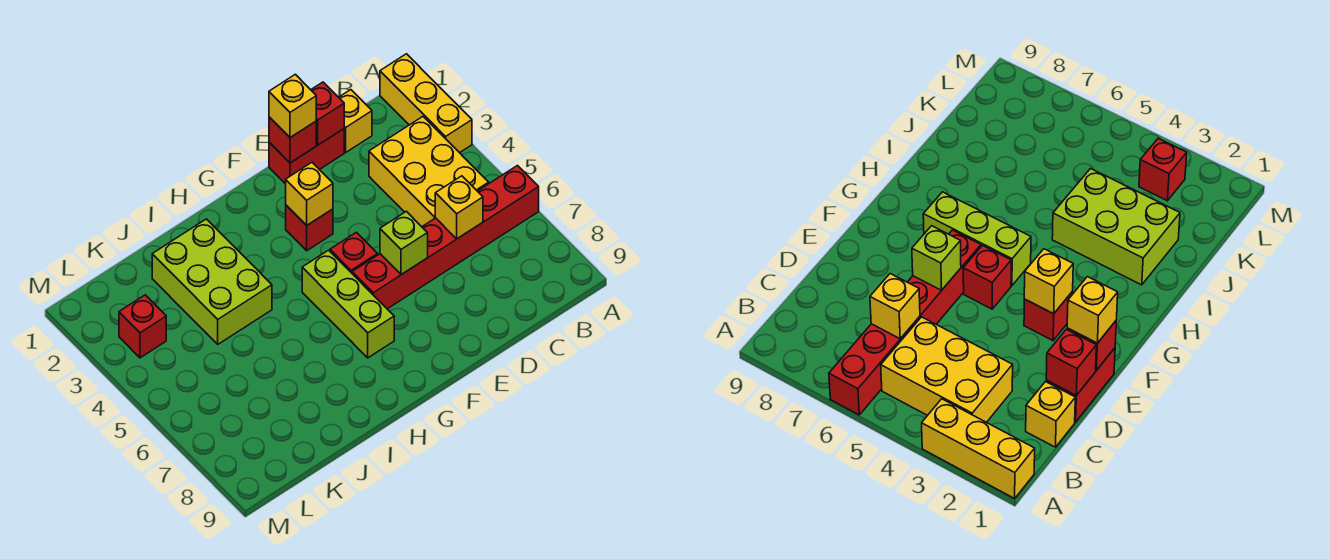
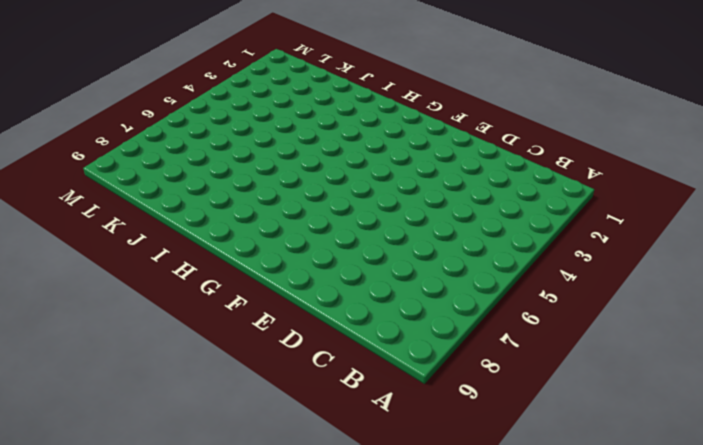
none -> yellow 1x3 brick [380,54,472,153]
none -> red 1x6 brick [352,166,539,309]
none -> yellow 2x3 brick [369,117,489,227]

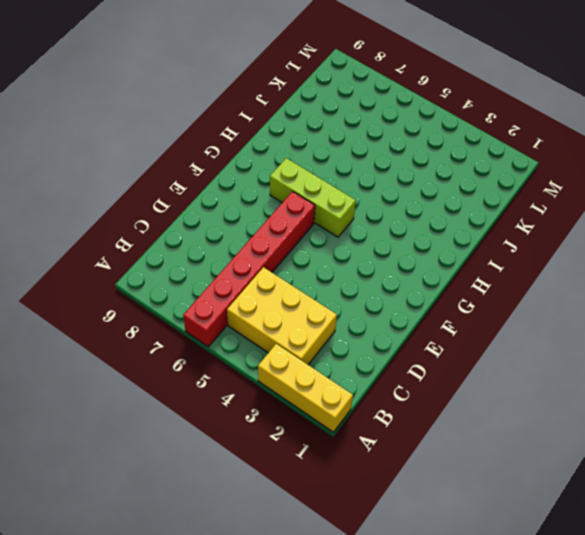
none -> yellow 1x1 brick [339,90,372,152]
none -> red 1x2 brick [269,129,344,184]
none -> red 1x1 brick [286,205,333,251]

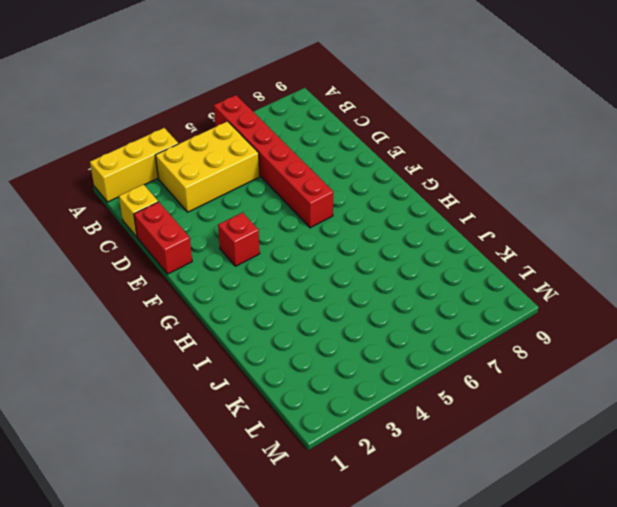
none -> red 1x1 brick [330,232,378,273]
none -> lime 1x3 brick [302,250,394,358]
none -> lime 2x3 brick [152,219,272,344]

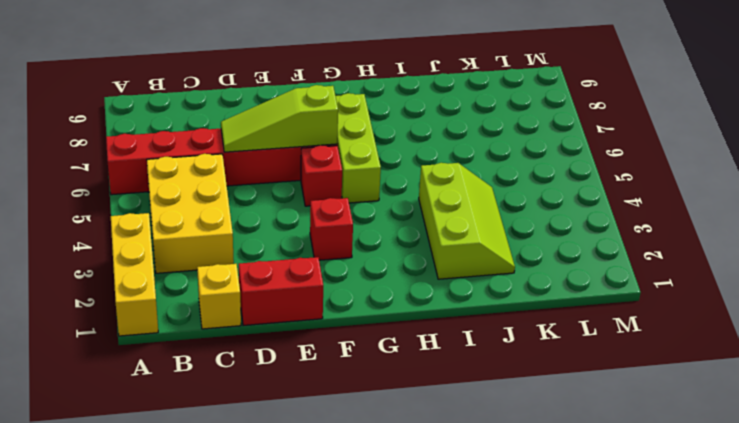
lime 1x3 slope [221,85,338,152] -> lime 1x1 brick [380,211,428,275]
lime 2x3 slope [419,163,515,279] -> lime 2x3 brick [152,219,272,344]
none -> red 1x1 brick [119,295,166,358]
none -> yellow 1x1 brick [435,176,483,239]
none -> red 1x1 brick [311,82,344,145]

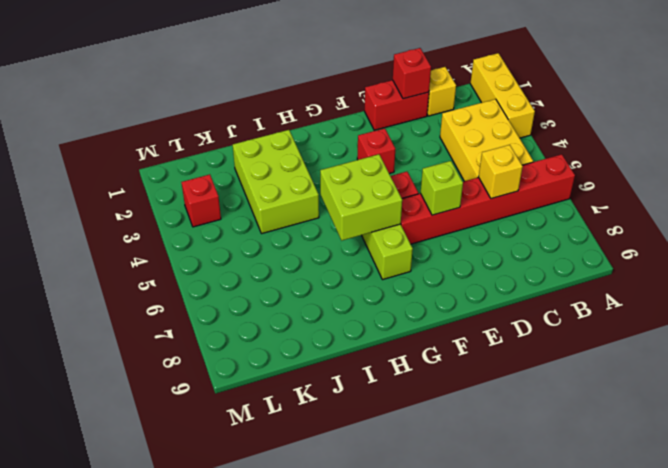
lime 2x2 brick [320,154,402,240] -> none
none -> red 1x1 brick [269,117,316,163]
none -> yellow 1x1 brick [286,163,333,225]
none -> yellow 1x1 brick [269,74,316,138]

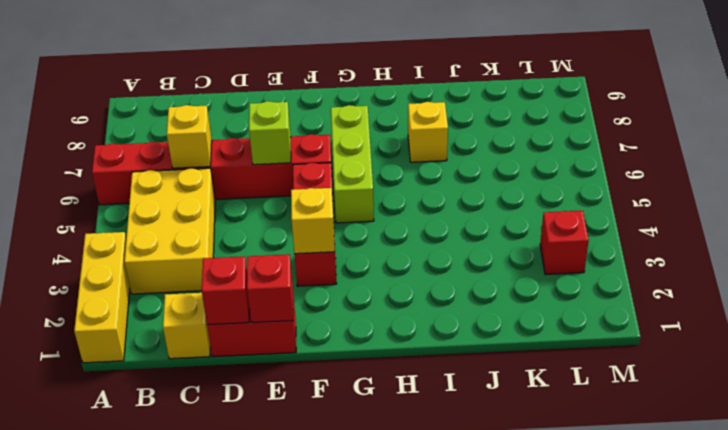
yellow 1x1 brick [408,102,448,162] -> yellow 1x1 brick moved to [269,74,316,138]
none -> lime 2x3 brick [152,219,272,344]

